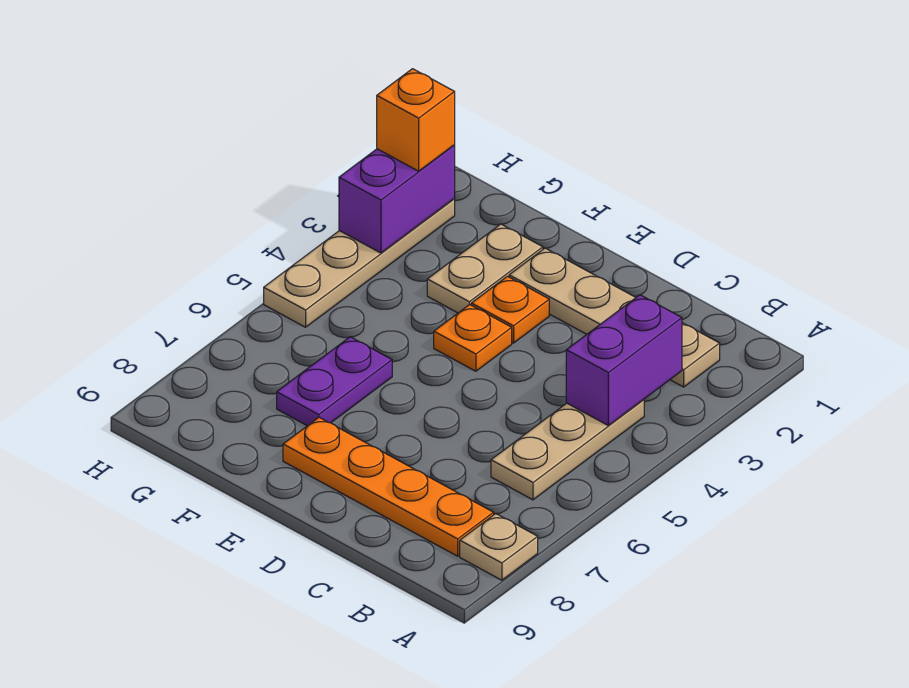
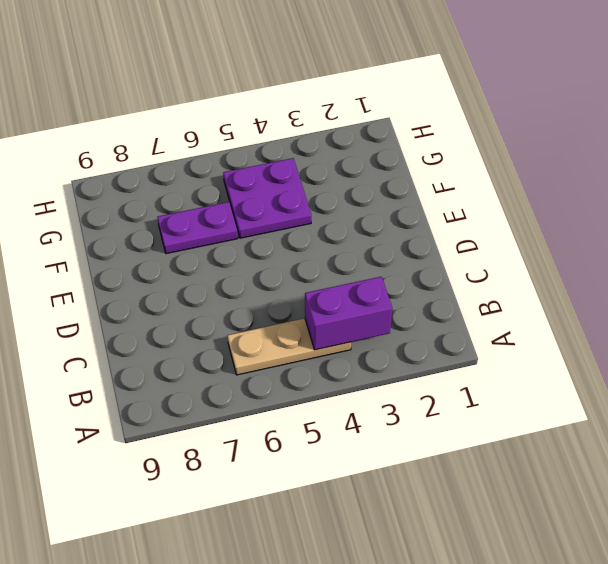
purple 2x2 plate [223,158,311,238] -> none
none -> tan 1x1 plate [460,514,538,580]
none -> tan 1x4 plate [509,248,720,387]
none -> orange 1x4 plate [283,417,494,556]

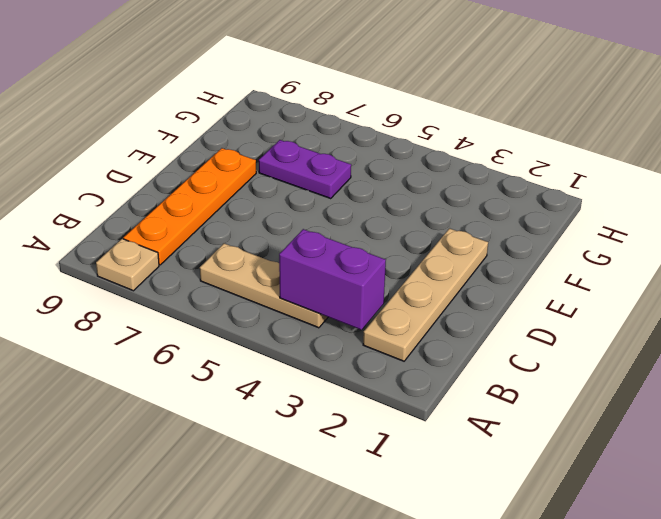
none -> orange 1x1 plate [471,276,549,343]
none -> orange 1x1 plate [434,304,512,371]
none -> tan 1x2 plate [427,224,543,313]

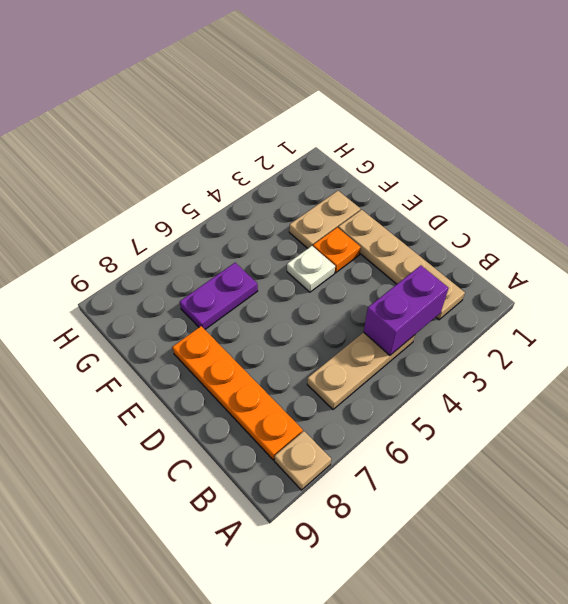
white 1x1 plate [287,246,335,292] -> orange 1x1 plate [434,304,512,371]
none -> tan 1x4 plate [264,199,455,327]
none -> purple 1x2 brick [339,145,455,253]
none -> orange 1x1 brick [377,69,455,171]

